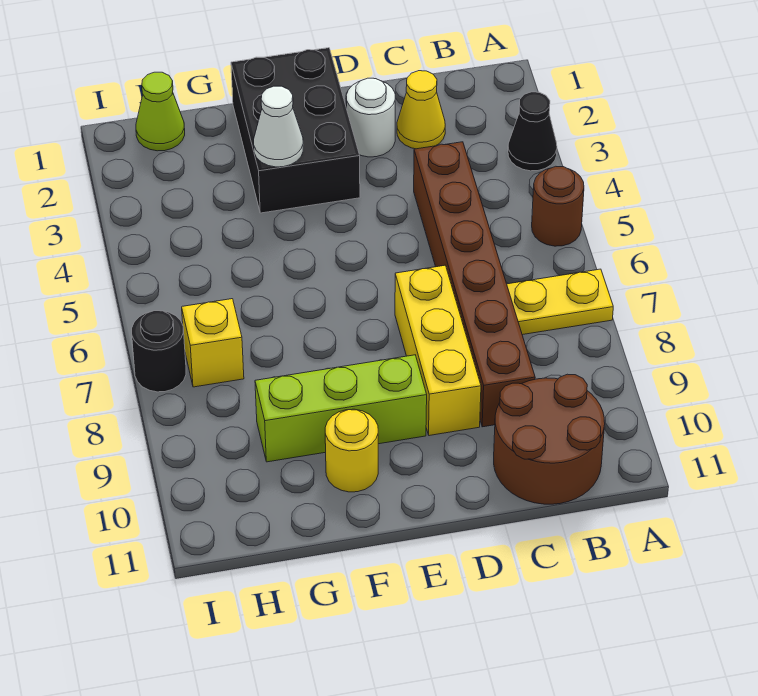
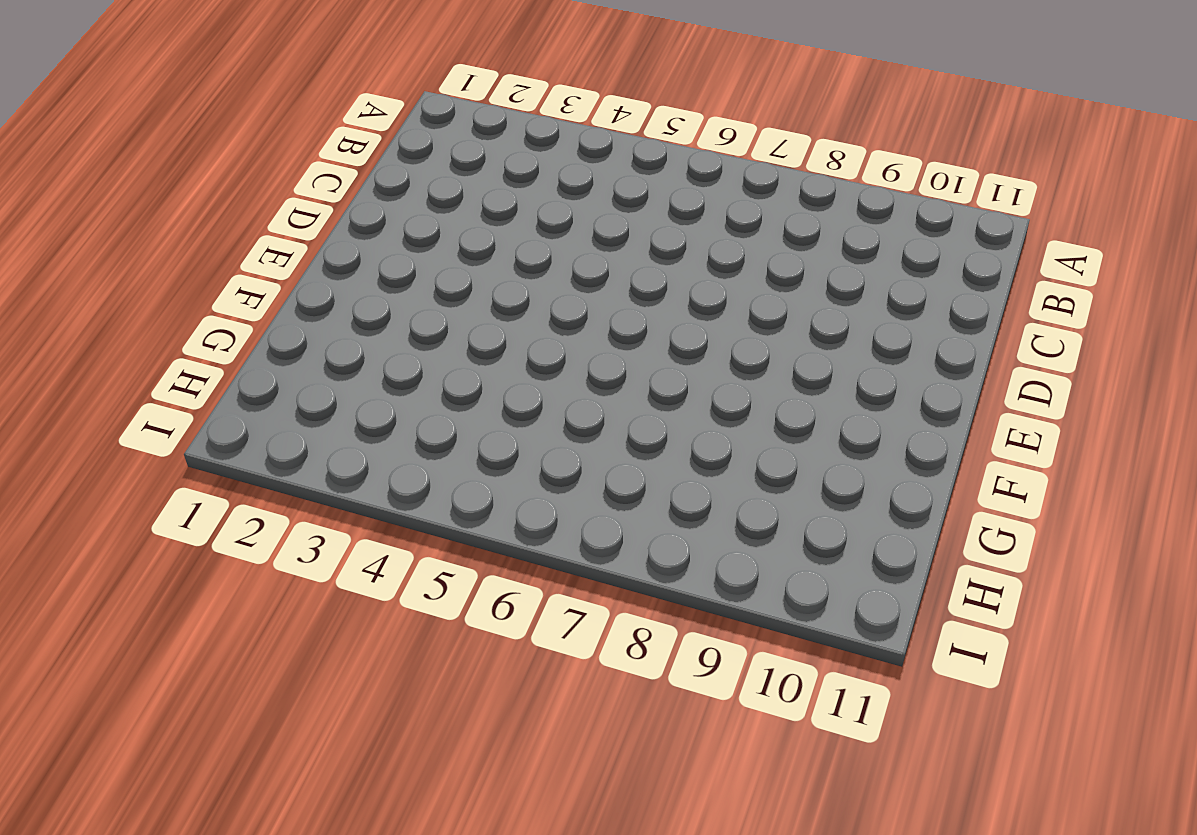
none -> black 1x1 cone [508,92,557,171]
none -> brown 1x1 round brick [532,166,584,246]
none -> yellow 1x2 plate [507,269,613,335]

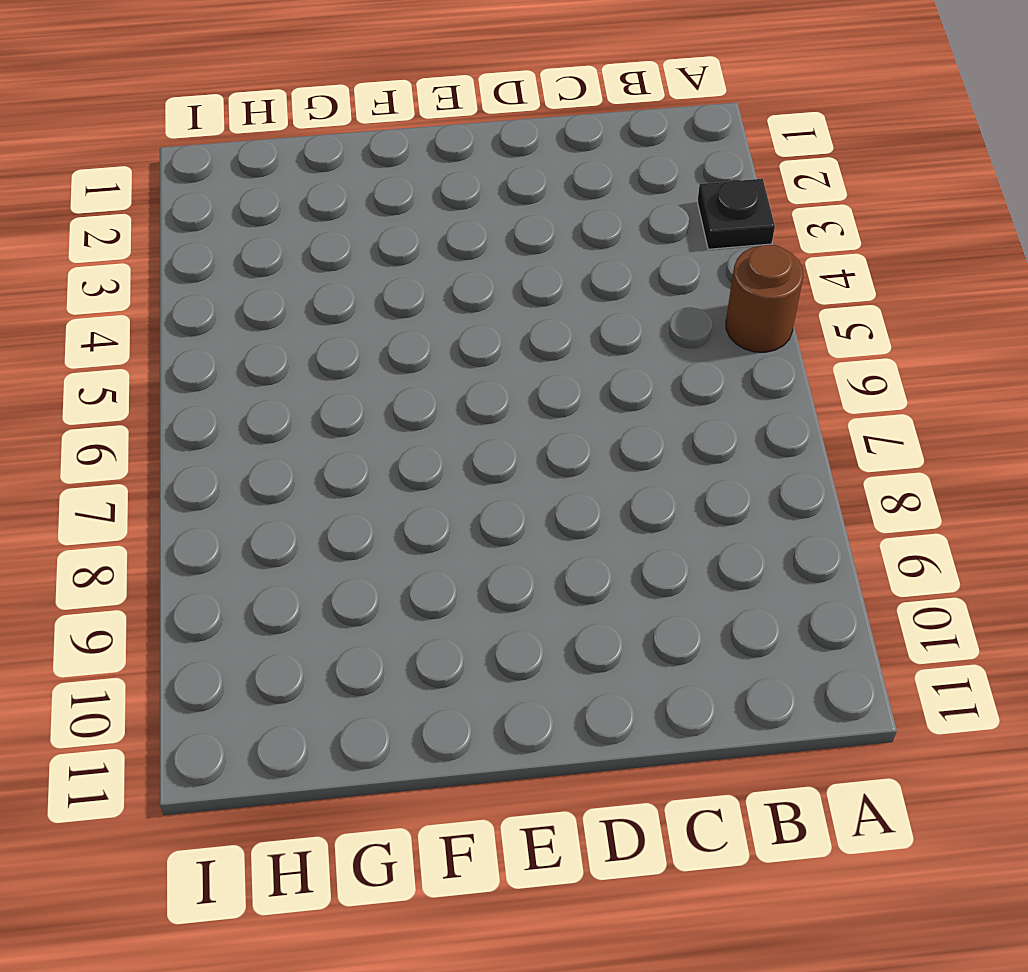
black 1x1 plate [697,179,775,249] -> black 1x1 cone [508,92,557,171]
none -> yellow 1x2 plate [507,269,613,335]
none -> brown 2x2 round brick [494,374,605,504]
none -> yellow 1x1 cone [397,71,445,149]

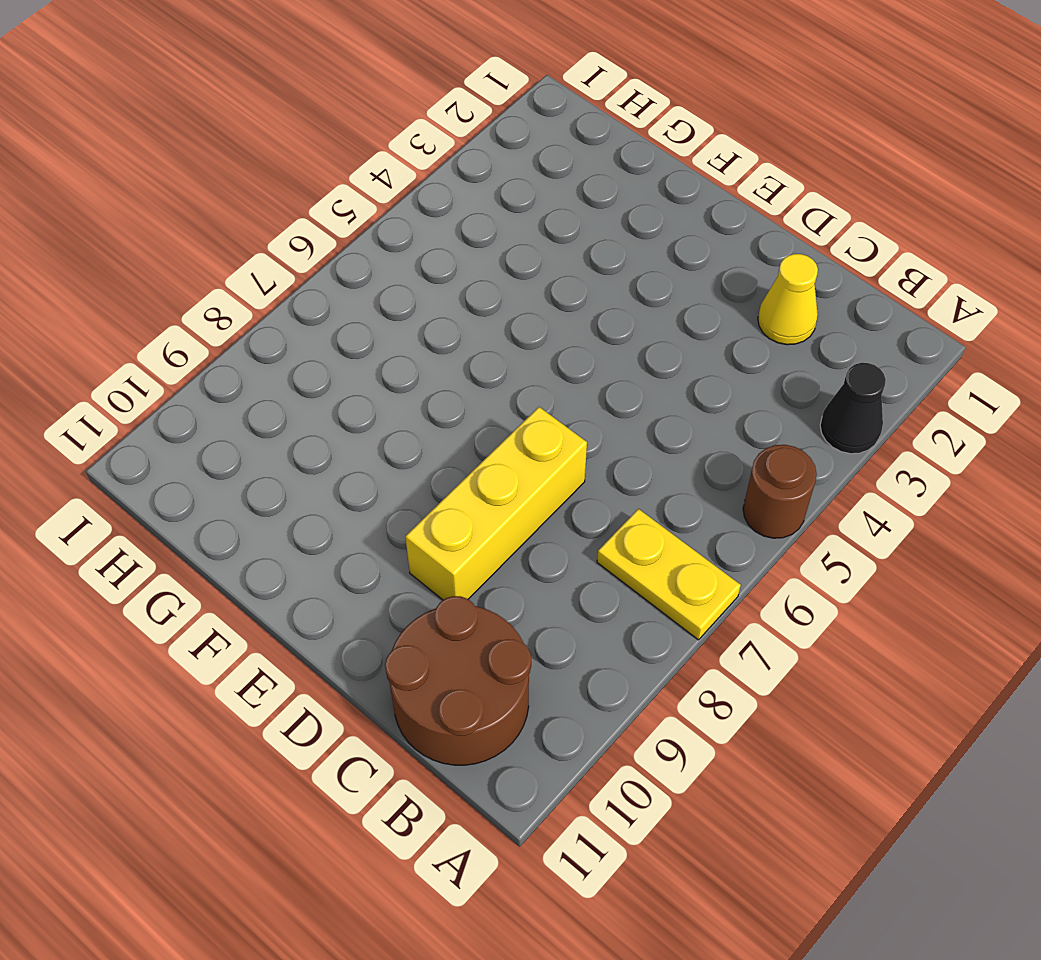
none -> brown 1x6 brick [414,142,535,427]
none -> white 1x1 round brick [346,78,395,157]
none -> black 2x3 brick [231,48,360,213]

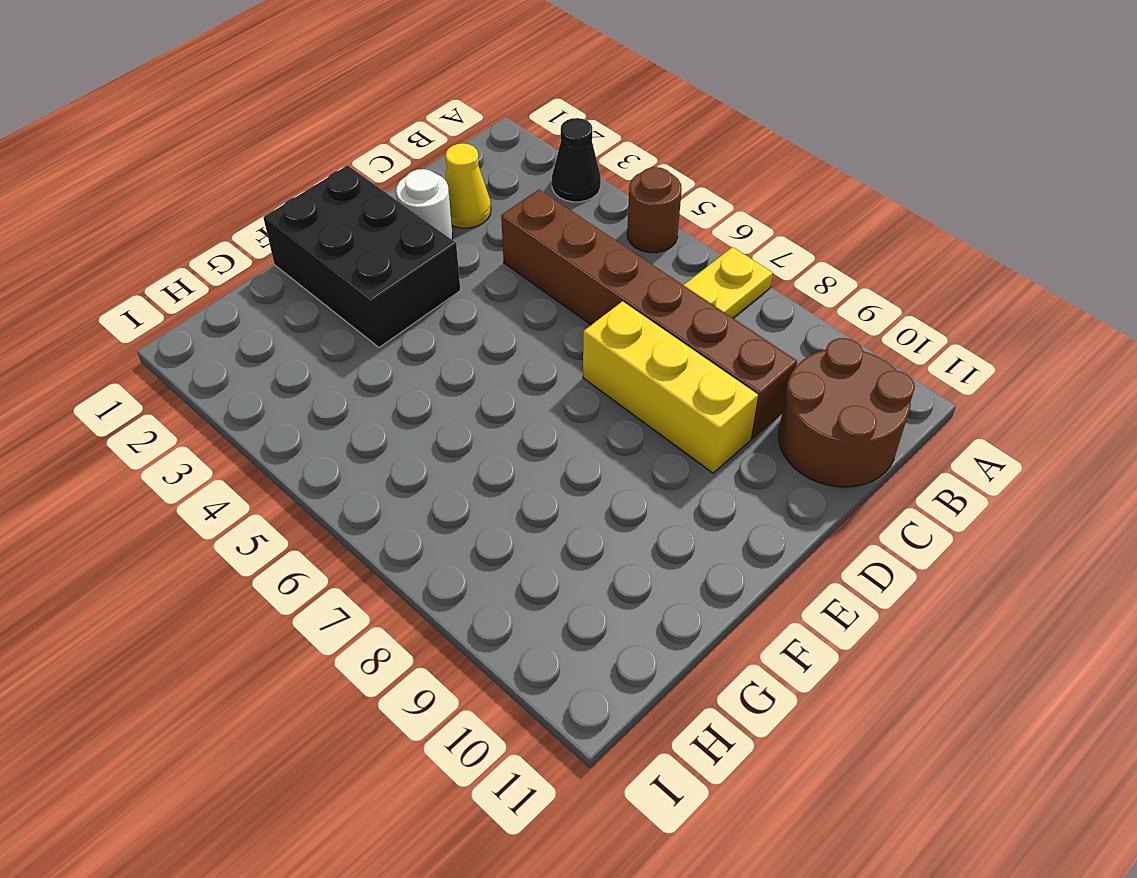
none -> lime 1x3 brick [255,355,427,462]
none -> yellow 1x1 round brick [325,409,378,492]
none -> lime 1x1 cone [136,72,185,151]

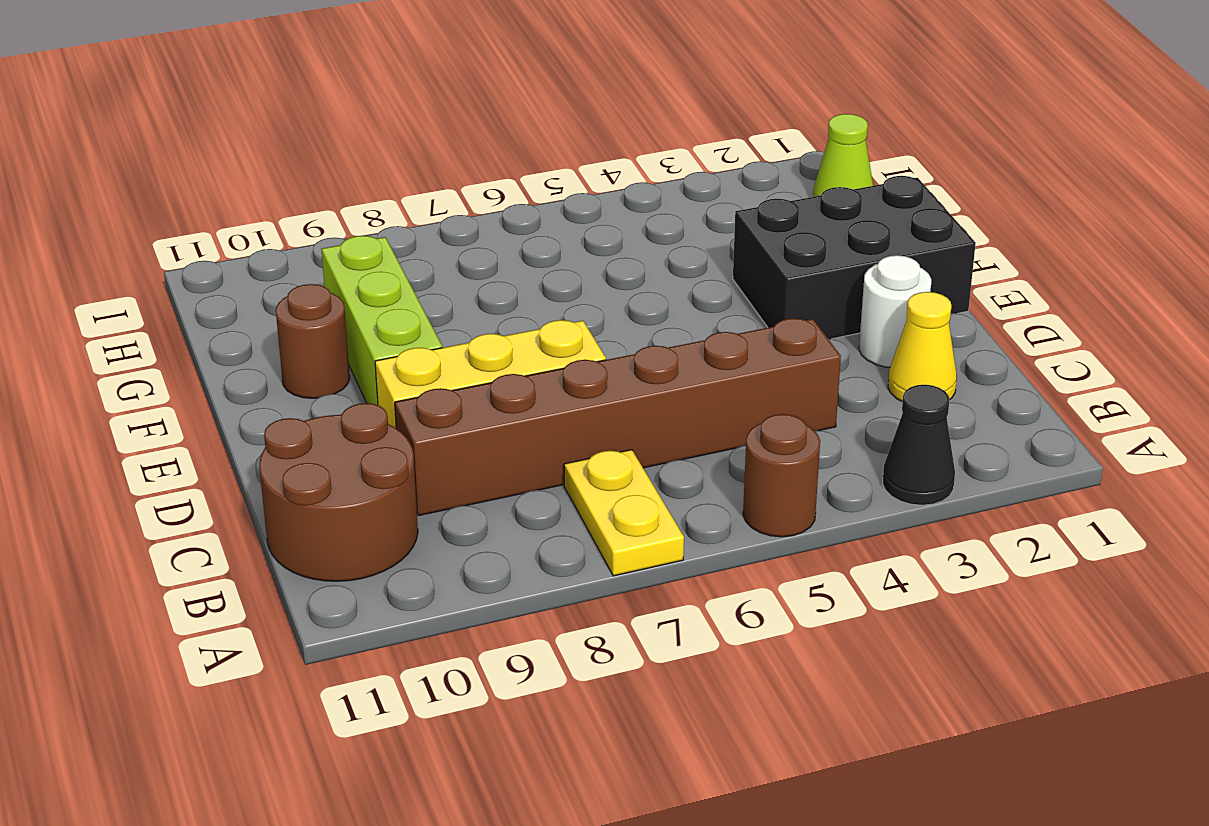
brown 1x1 round brick [276,284,350,398] -> yellow 1x1 round brick [325,409,378,492]
none -> yellow 1x1 brick [182,299,244,387]
none -> black 1x1 round brick [132,311,186,392]
none -> white 1x1 cone [254,86,303,167]

